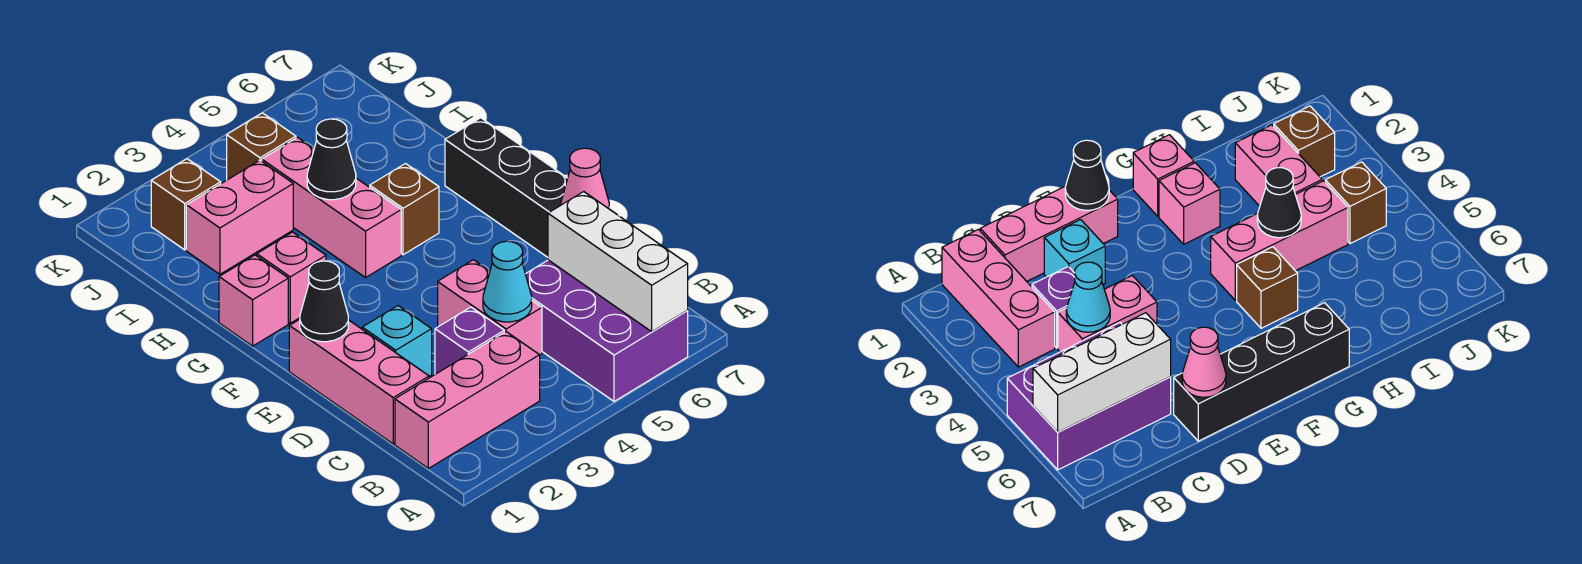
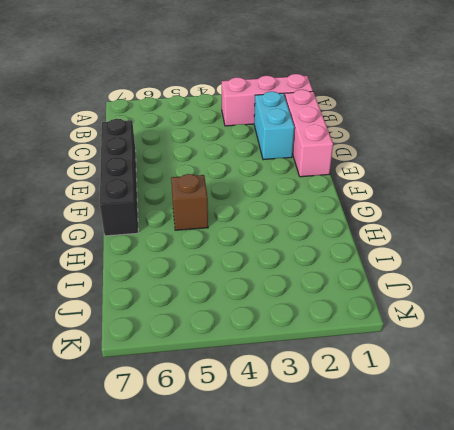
cyan 1x2 brick [254,92,294,160] -> cyan 1x1 brick [362,306,432,376]
none -> purple 2x3 brick [526,260,688,401]
none -> purple 1x1 brick [435,307,504,374]
none -> pink 1x2 brick [438,260,542,355]

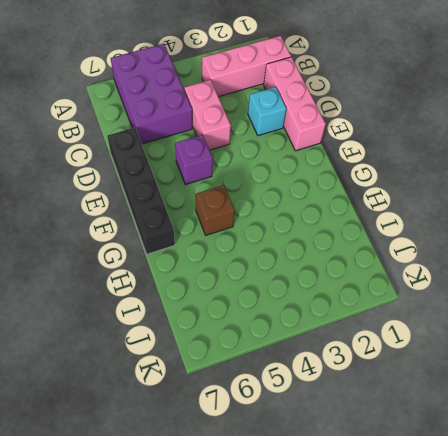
purple 1x1 brick [175,135,213,185] -> purple 1x1 brick moved to [435,307,504,374]
none -> pink 1x1 brick [219,255,288,346]
none -> pink 1x1 brick [257,232,326,323]
none -> pink 1x3 brick [262,138,401,278]

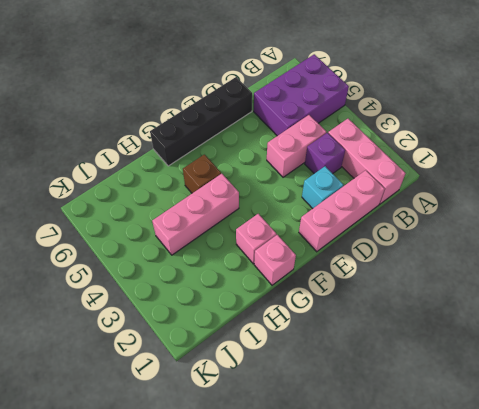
none -> pink 1x2 brick [186,160,293,274]
none -> brown 1x1 brick [151,159,221,250]
none -> brown 1x1 brick [227,113,296,180]

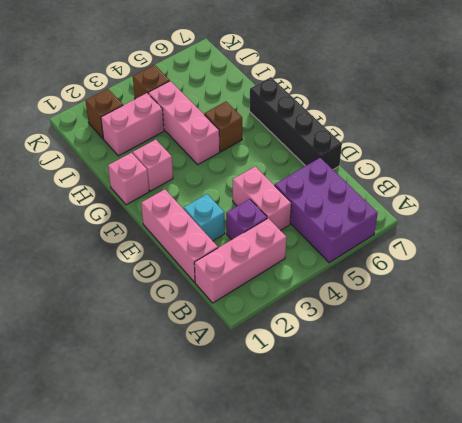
none -> white 1x3 brick [548,192,688,332]
none -> cyan 1x1 cone [483,241,532,322]
none -> pink 1x1 cone [561,148,609,209]

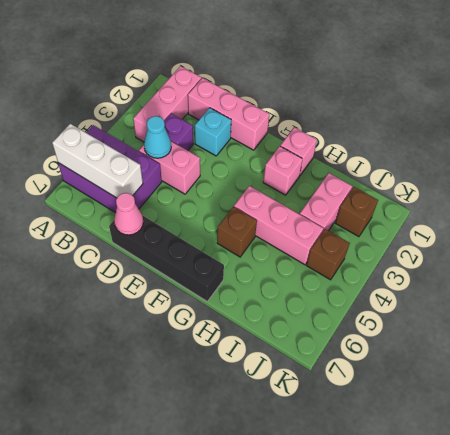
none -> black 1x1 cone [300,261,348,342]
none -> black 1x1 cone [307,119,356,200]

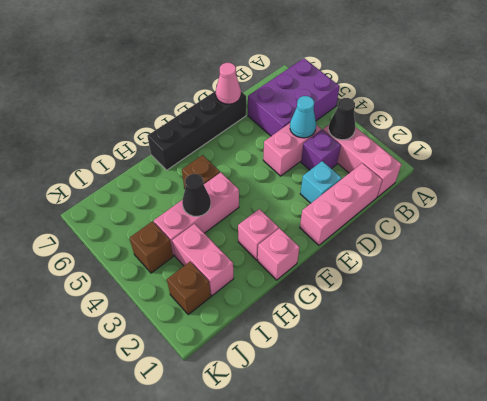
black 1x1 cone [329,98,355,140] -> black 1x1 cone moved to [300,261,348,342]
none -> white 1x3 brick [548,192,688,332]

